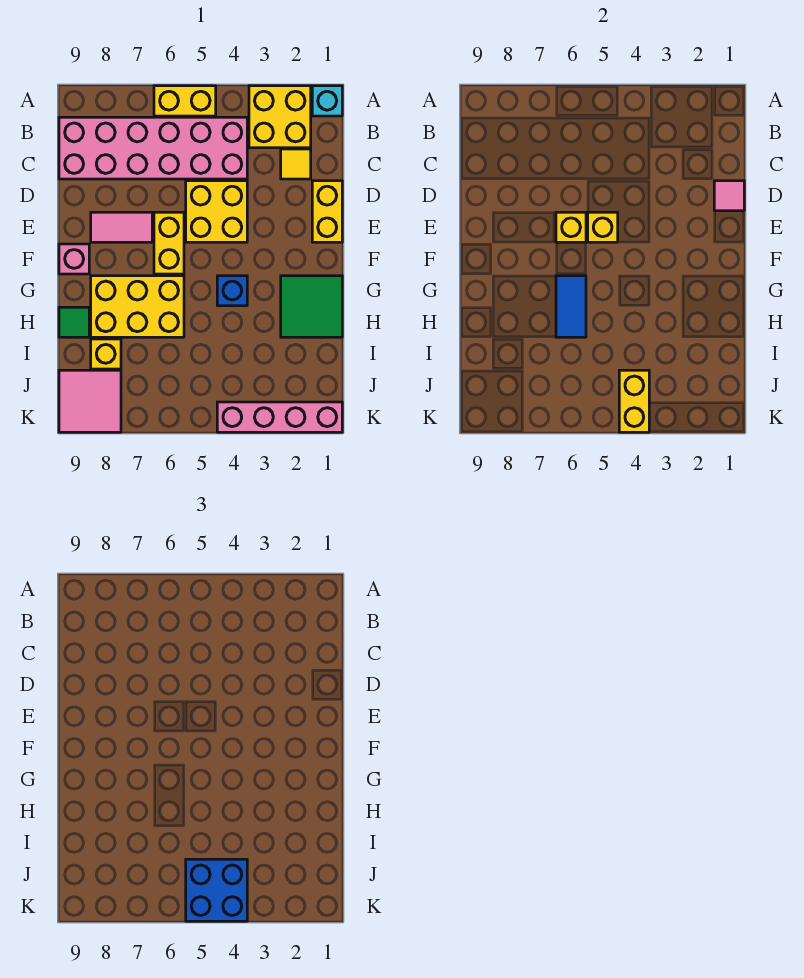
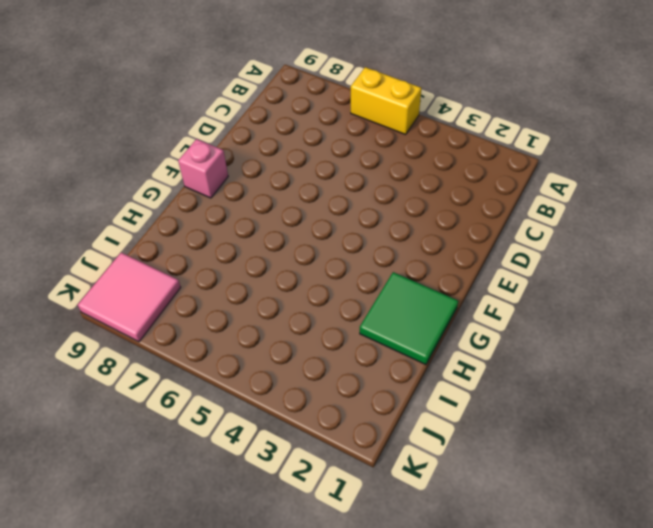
none -> cyan 1x1 brick [312,86,342,116]
none -> yellow 2x2 brick [249,86,311,148]
none -> pink 2x6 brick [59,117,247,179]

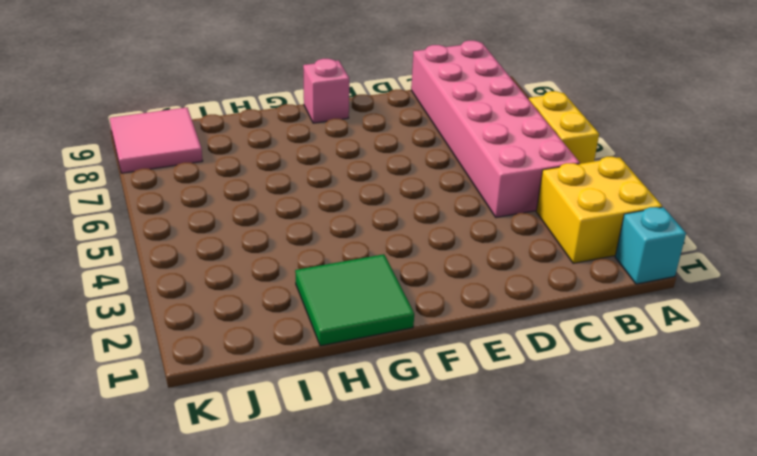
none -> yellow 1x1 tile [281,149,311,179]
none -> yellow 1x2 brick [312,181,342,242]
none -> yellow 2x2 brick [186,181,247,242]

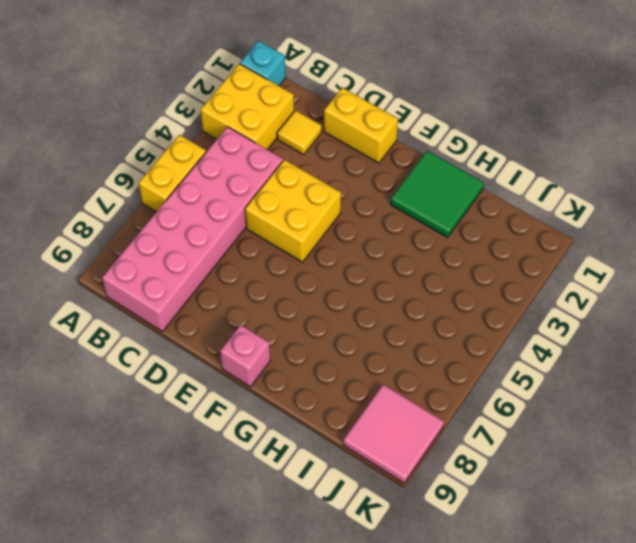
none -> yellow 1x2 brick [154,212,184,274]
none -> pink 1x2 tile [91,212,152,242]
none -> blue 1x1 brick [217,276,247,306]

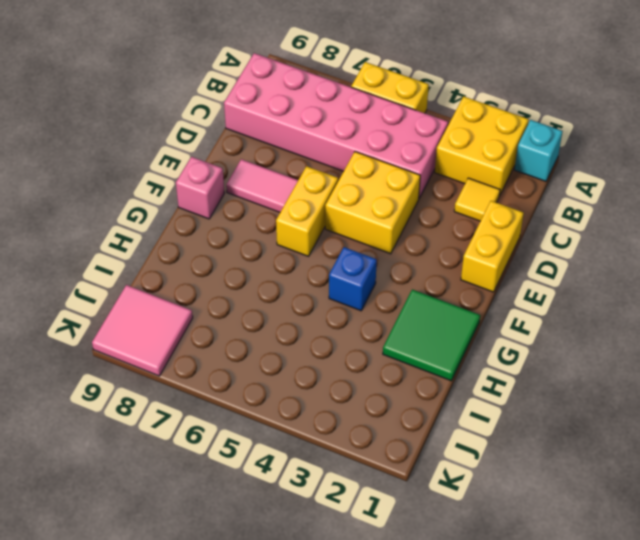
none -> yellow 2x3 brick [91,276,184,337]
none -> green 1x1 tile [59,307,89,337]
none -> yellow 1x1 brick [91,339,121,369]

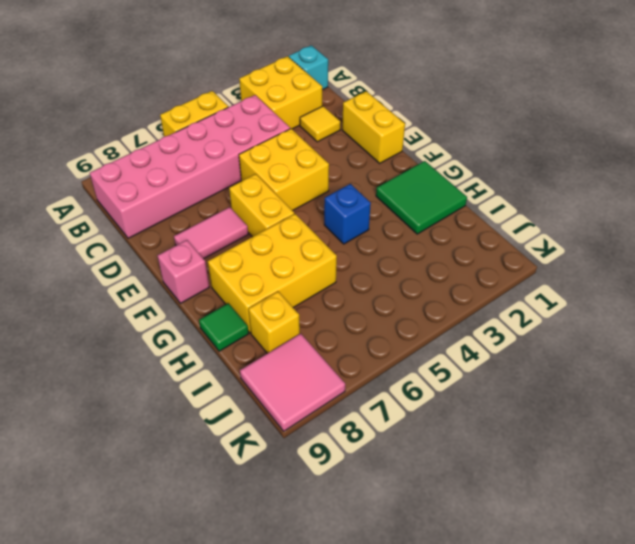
none -> pink 1x4 brick [217,402,342,432]
none -> pink 1x1 tile [714,181,744,211]
none -> yellow 1x1 brick [588,212,618,242]

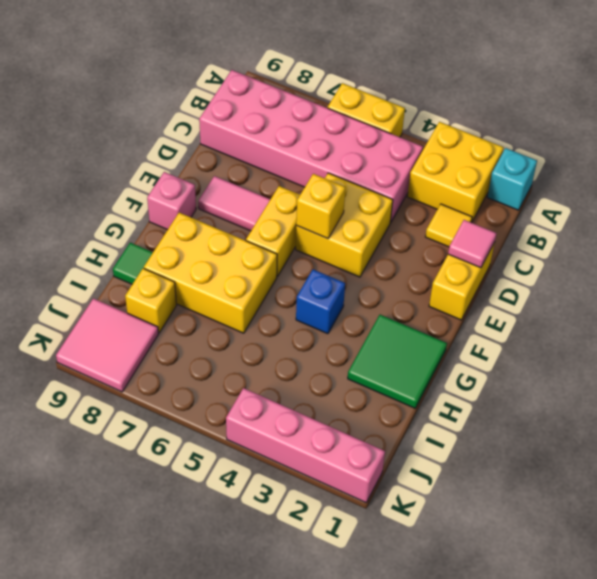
none -> yellow 1x1 brick [556,212,586,242]
none -> blue 1x2 tile [556,276,586,337]
none -> yellow 1x2 brick [619,370,649,432]

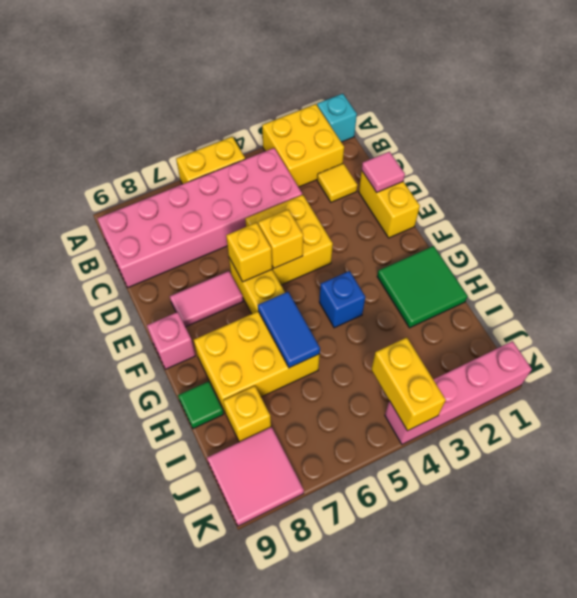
none -> blue 2x2 brick [186,859,247,921]

